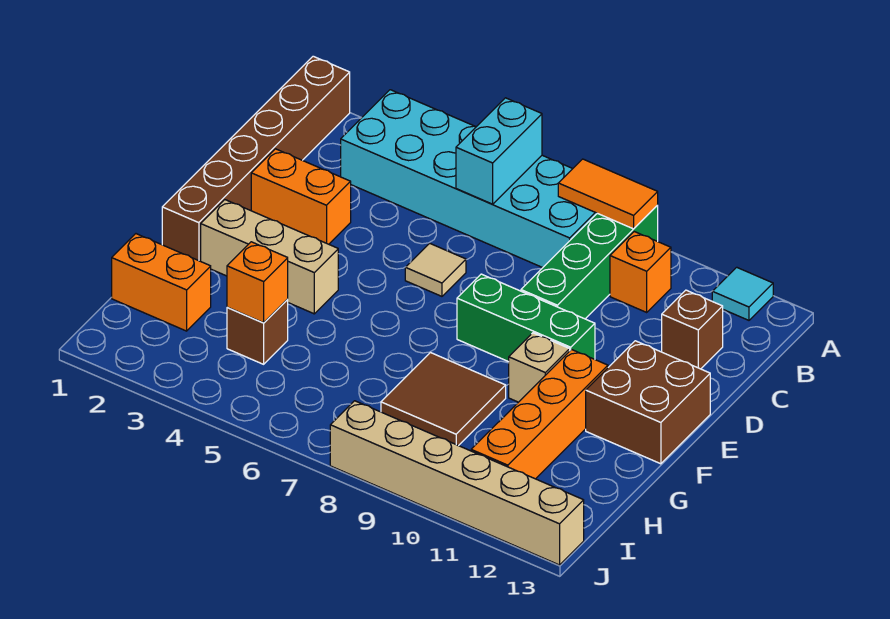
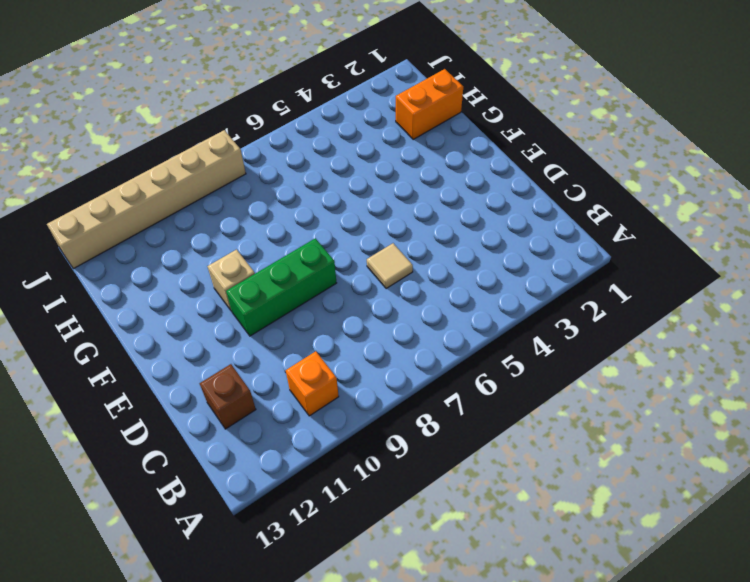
none -> brown 1x6 brick [162,56,350,261]
none -> cyan 2x6 brick [341,90,597,268]
none -> green 1x4 brick [521,206,658,319]

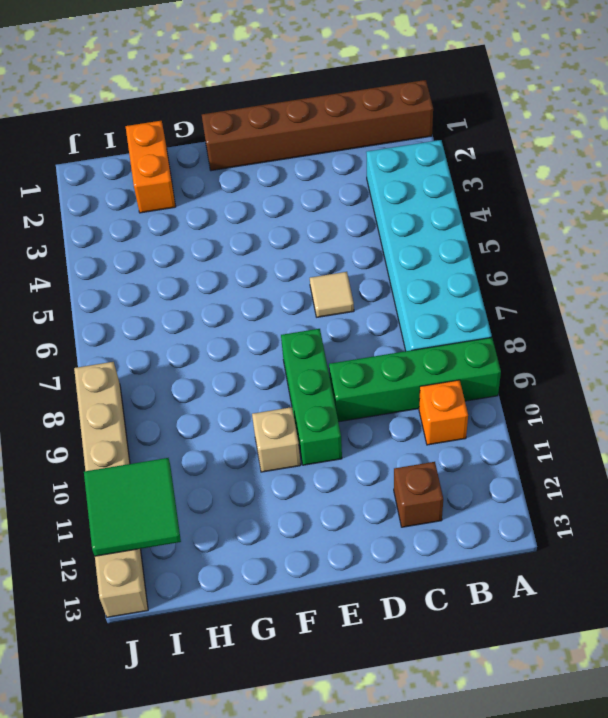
green 2x2 tile [84,458,181,556] -> none
none -> cyan 1x1 tile [712,267,773,320]
none -> orange 1x2 brick [251,149,351,244]
none -> brown 2x2 brick [586,341,710,464]

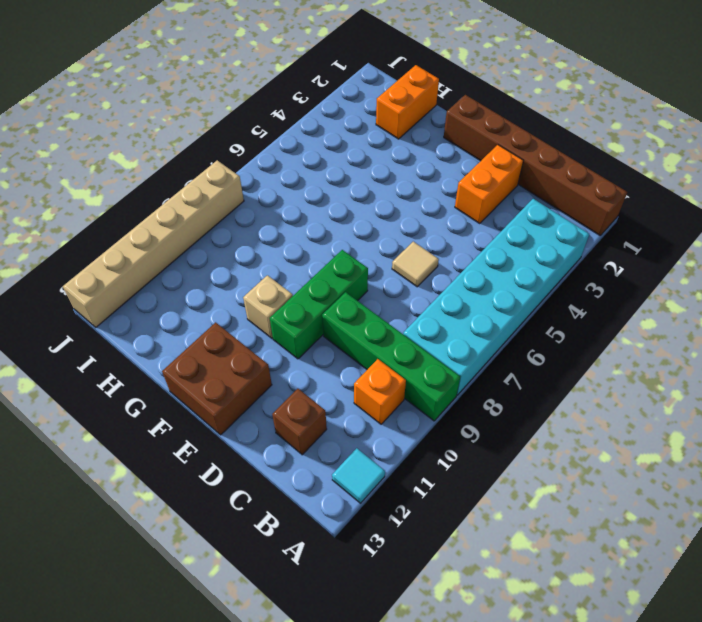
none -> tan 1x3 brick [201,200,338,314]
none -> orange 1x4 brick [471,350,608,479]
none -> brown 2x2 tile [381,353,506,446]

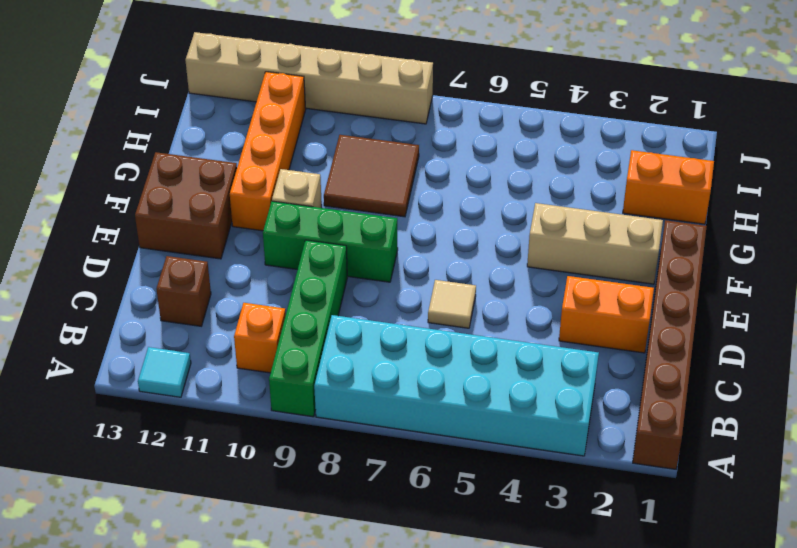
none -> brown 1x1 brick [227,299,288,364]
none -> cyan 1x2 brick [456,98,542,204]
none -> orange 1x2 tile [558,159,658,229]

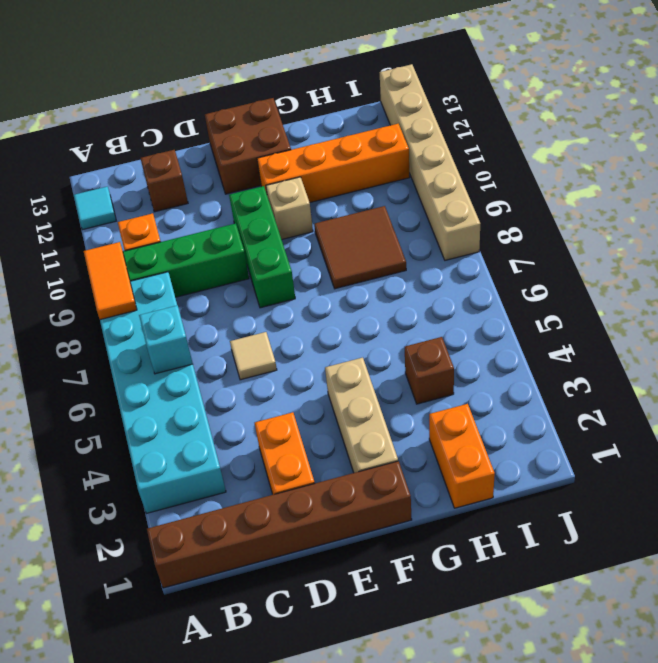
cyan 1x1 brick [139,305,193,374] -> cyan 1x2 brick [456,98,542,204]
none -> orange 1x1 brick [227,242,288,323]

